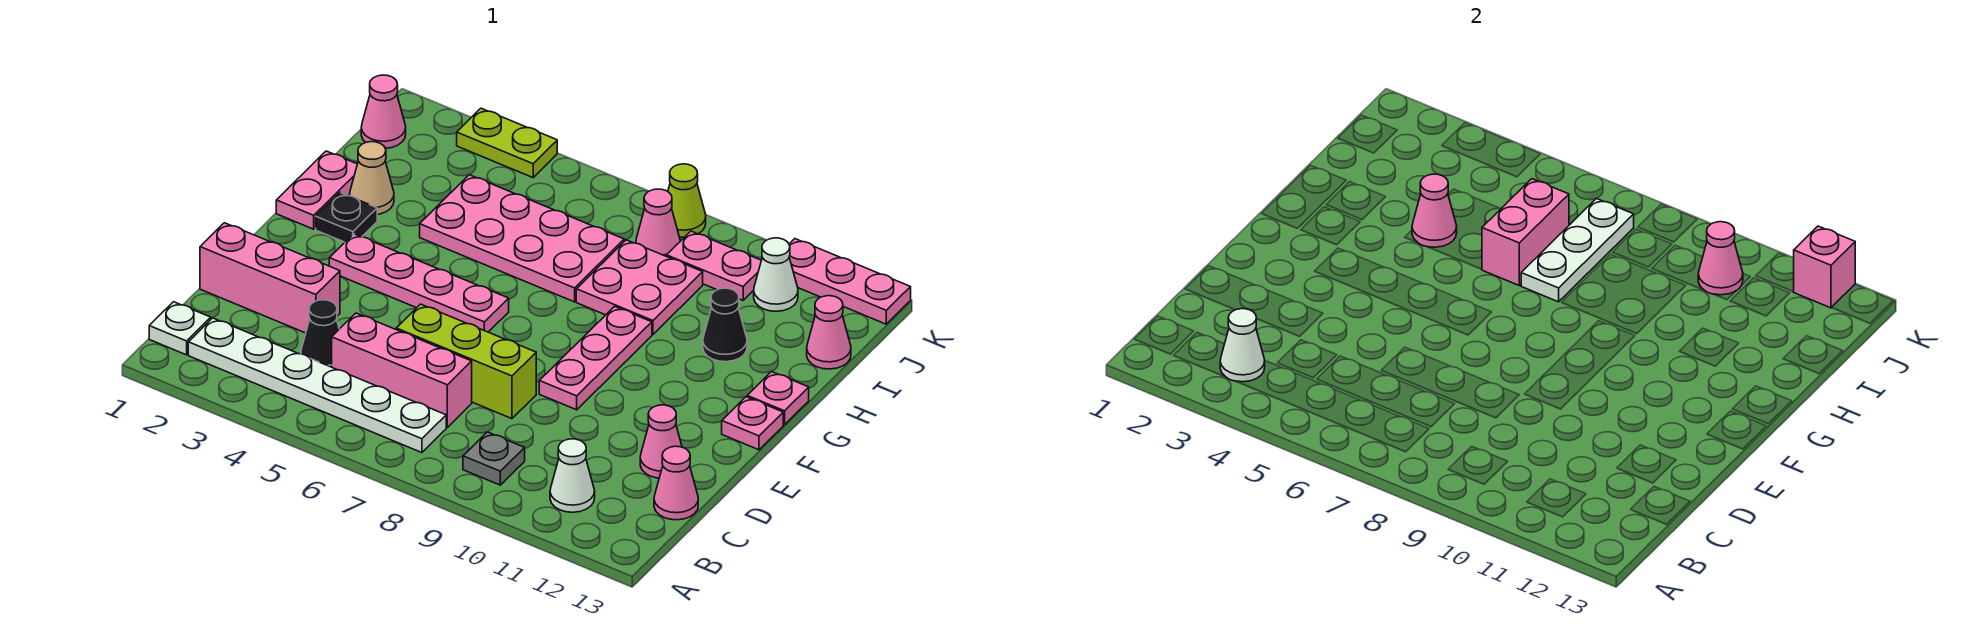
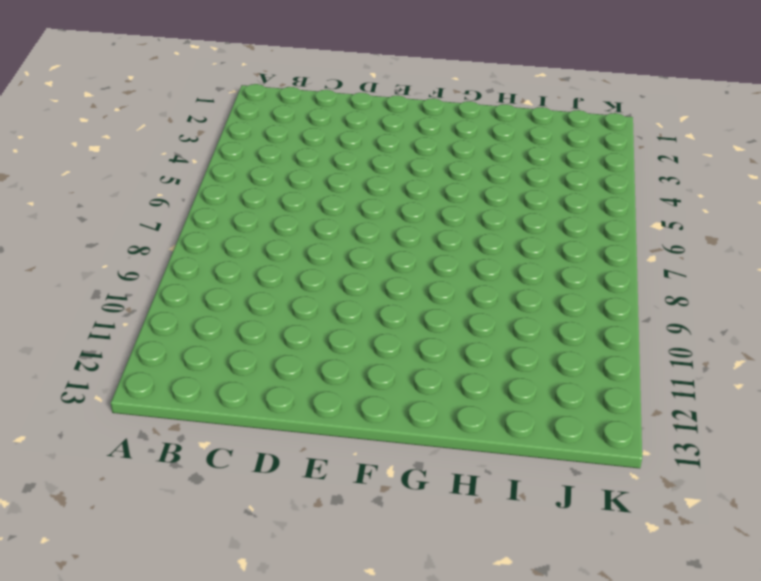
none -> white 1x1 plate [149,302,211,355]
none -> white 1x6 plate [188,318,446,453]
none -> grey 1x1 plate [463,432,525,485]
none -> white 1x1 cone [550,439,595,512]

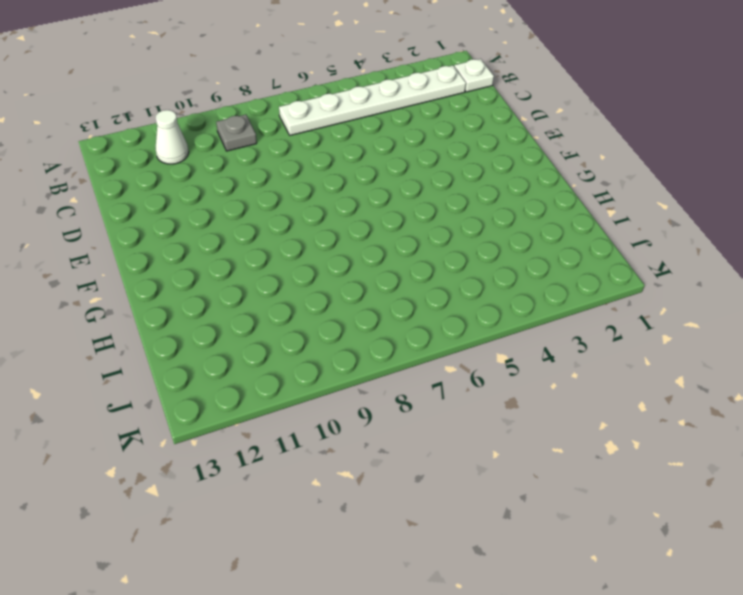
none -> black 1x1 cone [301,300,339,367]
none -> pink 1x3 brick [332,313,472,427]
none -> pink 1x1 cone [654,446,698,520]
none -> pink 1x3 brick [200,223,340,333]

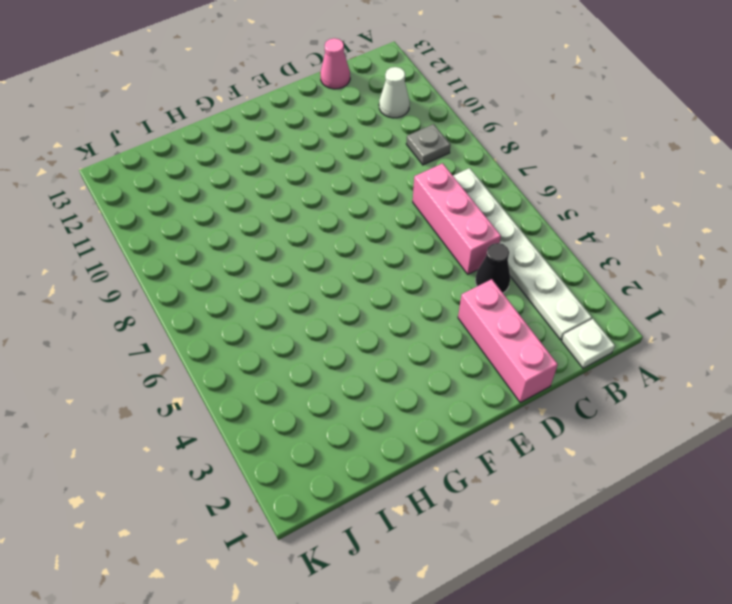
none -> lime 1x3 brick [396,304,536,419]
none -> pink 1x1 cone [640,405,682,478]
none -> pink 1x3 plate [539,306,652,410]
none -> pink 1x4 plate [329,234,509,332]

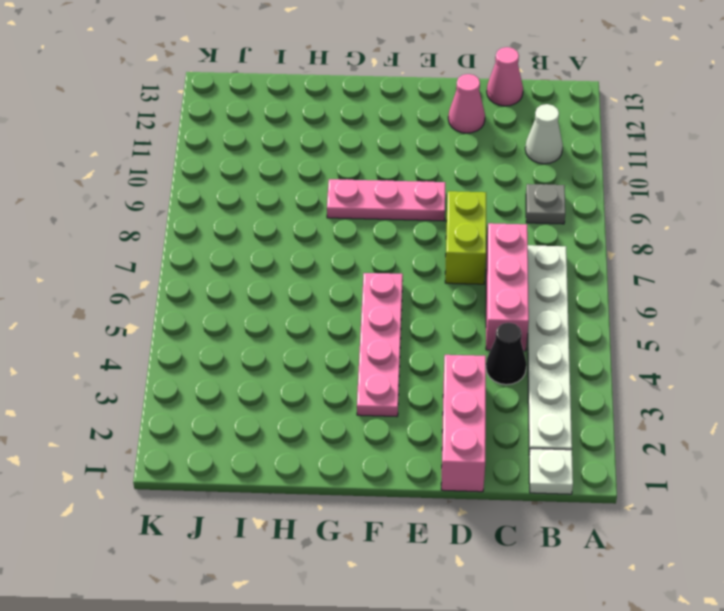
lime 1x2 brick [445,191,486,284] -> lime 1x3 brick [396,304,536,419]
none -> pink 1x1 plate [722,397,783,450]
none -> pink 1x2 plate [276,151,357,229]
none -> black 1x1 plate [316,193,377,242]
none -> pink 1x1 plate [747,372,809,425]

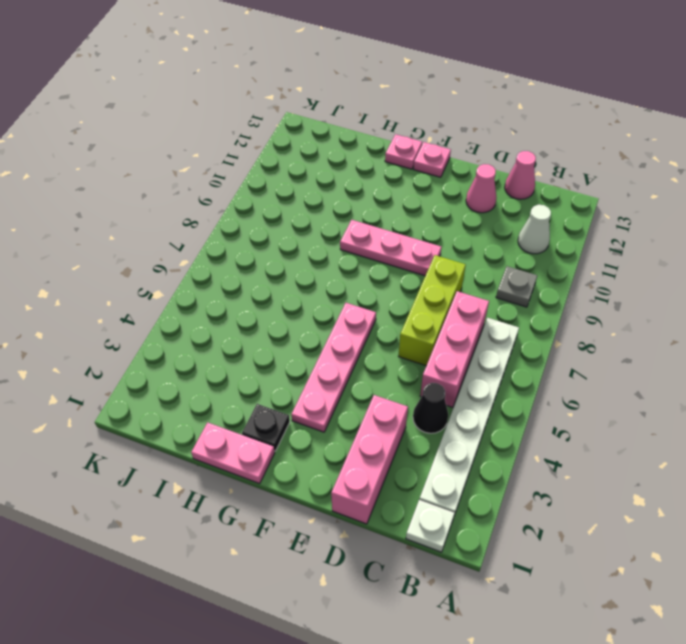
none -> tan 1x1 cone [350,142,394,214]
none -> pink 2x4 plate [420,175,624,302]
none -> pink 2x2 plate [576,240,703,334]
none -> black 1x1 cone [703,288,747,362]

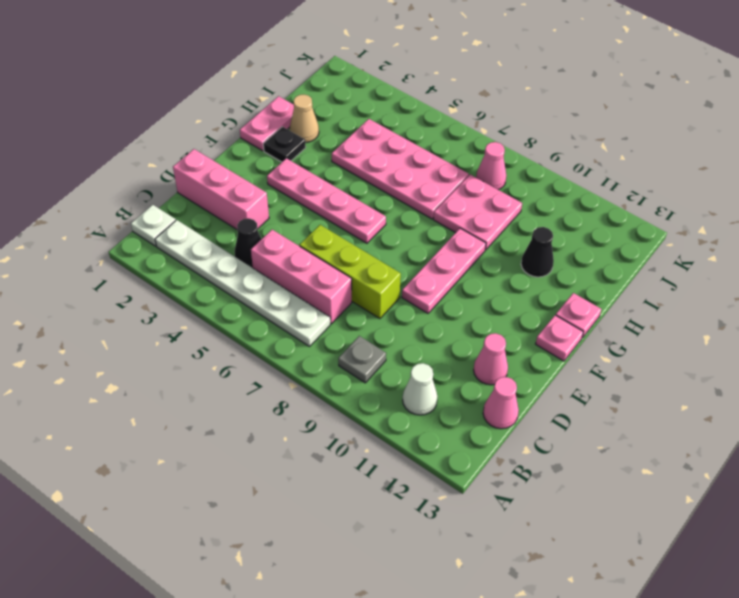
none -> pink 1x1 cone [807,296,851,369]
none -> pink 1x1 cone [361,75,406,148]
none -> pink 1x2 plate [667,231,761,300]
none -> white 1x1 cone [754,238,798,311]

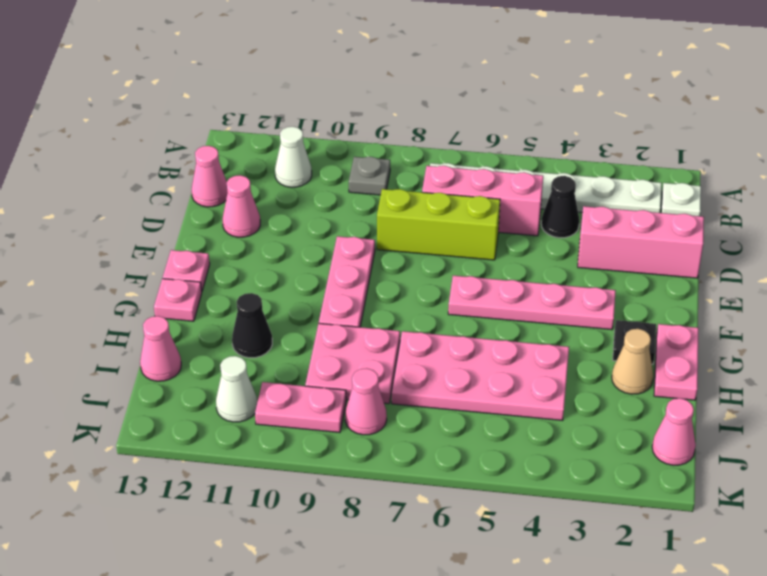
none -> lime 1x2 plate [457,108,557,178]
none -> lime 1x1 cone [668,164,706,237]
none -> pink 1x3 plate [789,239,911,324]
none -> white 1x1 cone [1220,309,1265,382]

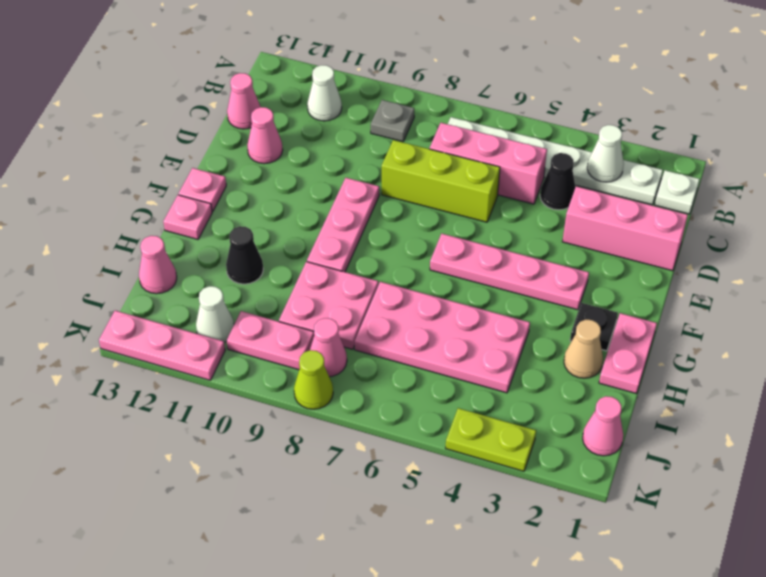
none -> pink 1x1 cone [1412,174,1457,247]
none -> pink 1x2 brick [1482,179,1569,285]
none -> white 1x3 plate [1521,198,1634,302]
none -> pink 1x1 cone [1698,222,1743,295]

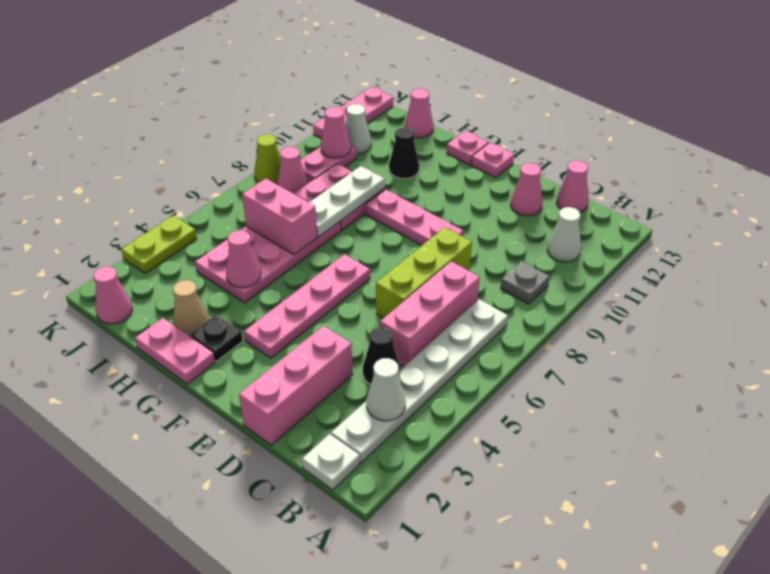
white 1x3 plate [309,166,385,237] -> white 1x3 plate turned to [1521,198,1634,302]
none -> pink 1x1 brick [1794,226,1855,308]

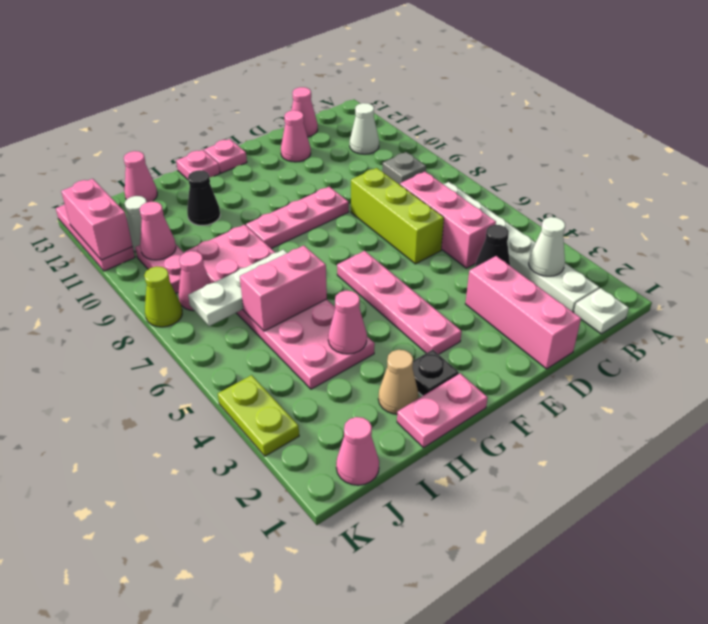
pink 1x2 brick [61,179,133,260] -> pink 1x1 brick [1794,226,1855,308]

